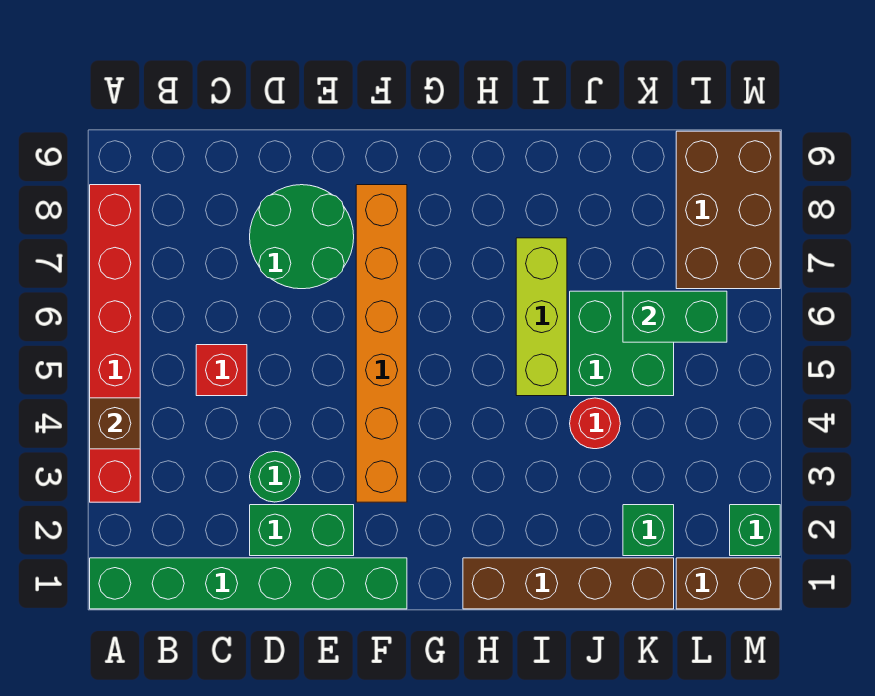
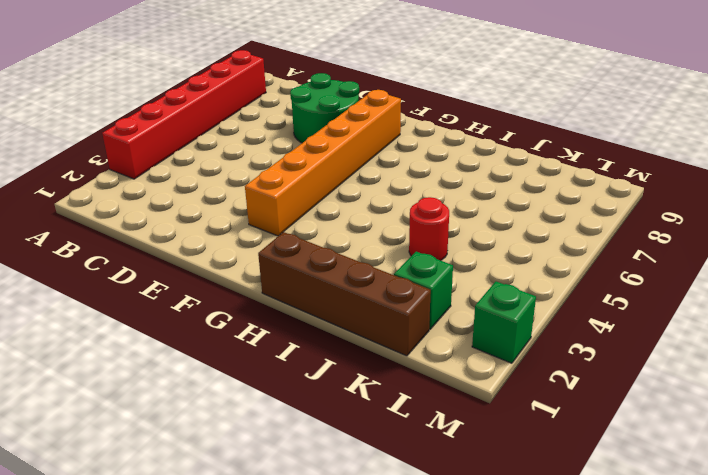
none -> green 1x6 brick [90,558,407,609]
none -> red 1x1 brick [196,345,247,396]
none -> green 1x2 brick [250,505,354,556]

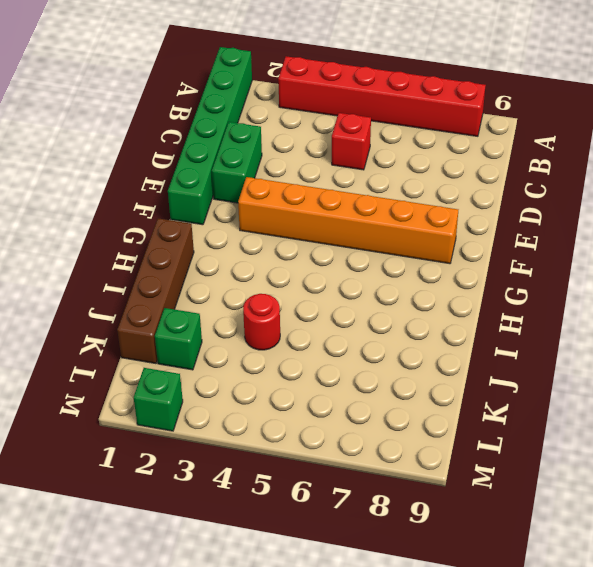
none -> green 1x1 round brick [250,451,300,502]
none -> green 2x2 round brick [250,185,354,289]
none -> lime 1x3 brick [516,238,567,396]

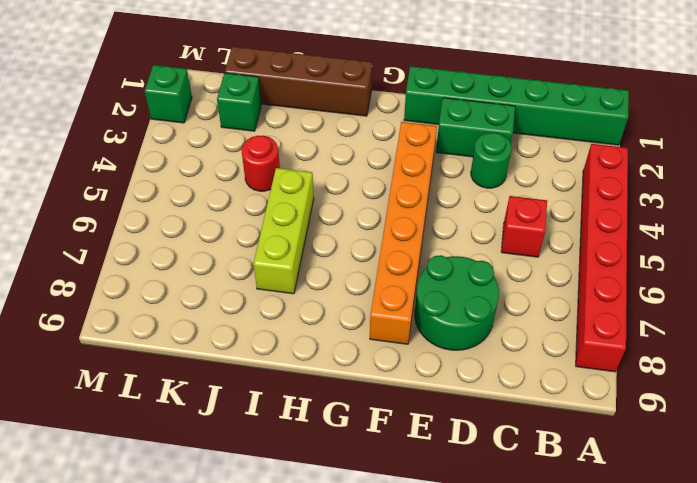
none -> green 2x2 brick [570,291,674,396]
none -> brown 1x2 brick [676,558,780,609]
none -> brown 2x3 brick [676,131,780,289]

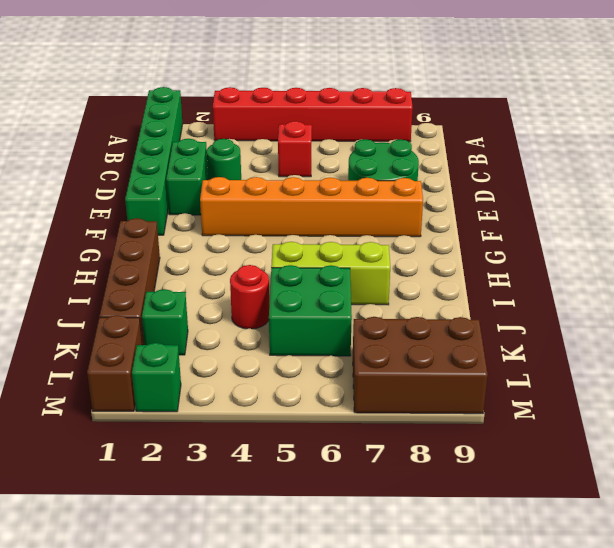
none -> brown 1x1 brick [90,398,140,449]
none -> green 1x2 brick [623,291,727,342]

